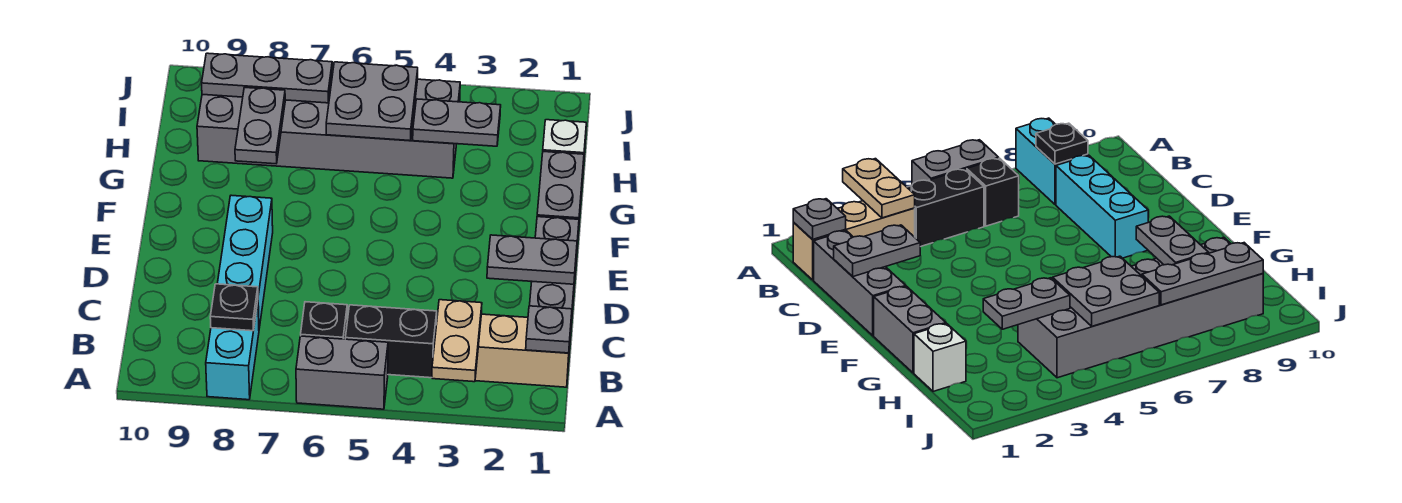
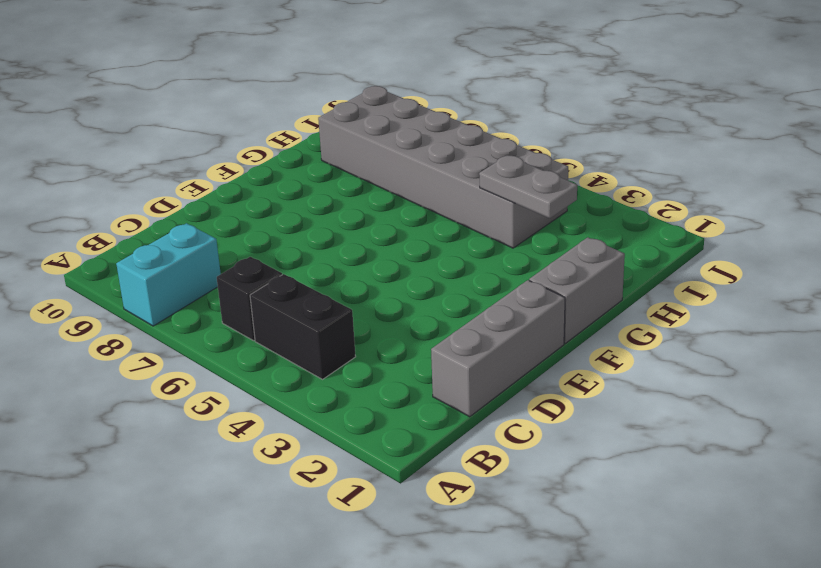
none -> grey 1x2 brick [296,336,388,409]
none -> tan 1x3 brick [475,314,571,387]
none -> cyan 1x3 brick [217,195,273,328]

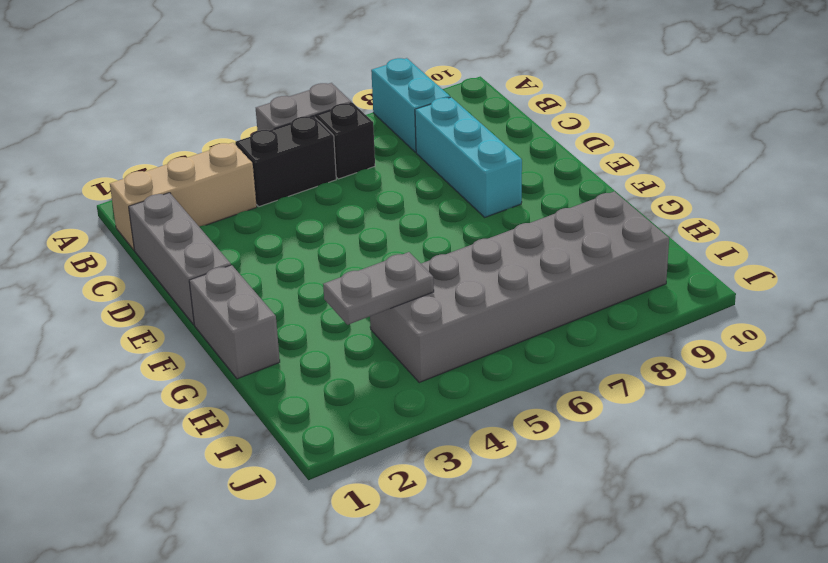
none -> white 1x1 brick [543,120,586,181]
none -> tan 1x2 plate [432,300,482,382]
none -> grey 1x1 plate [526,306,572,353]

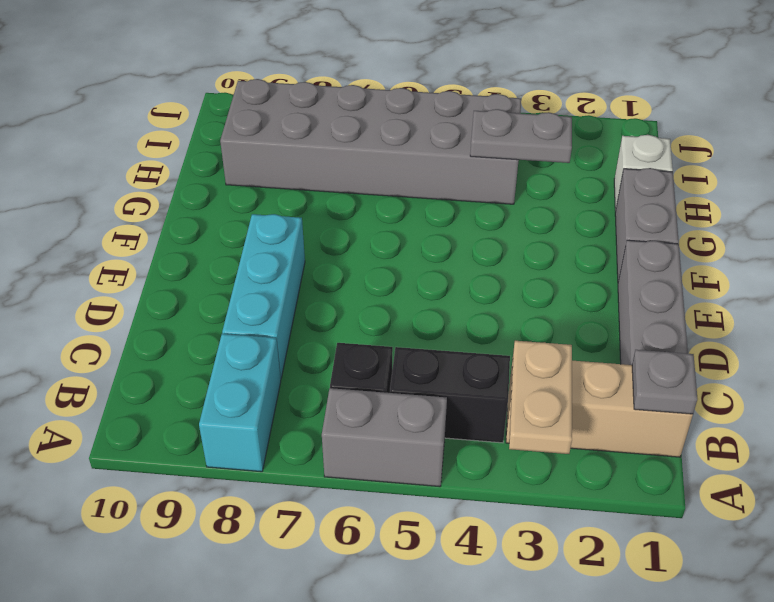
none -> black 1x1 plate [210,284,258,331]
none -> grey 1x2 plate [487,235,577,284]
none -> grey 1x2 plate [235,88,285,164]

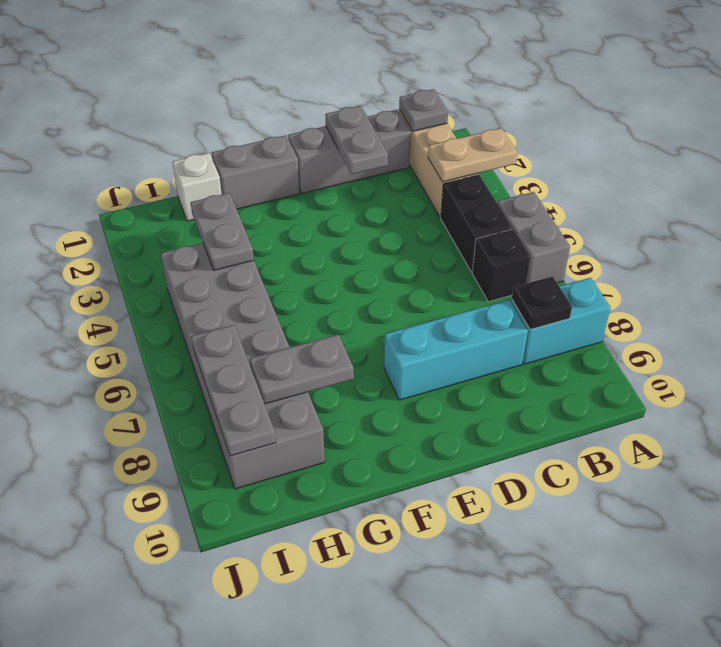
none -> grey 2x2 plate [326,62,418,141]

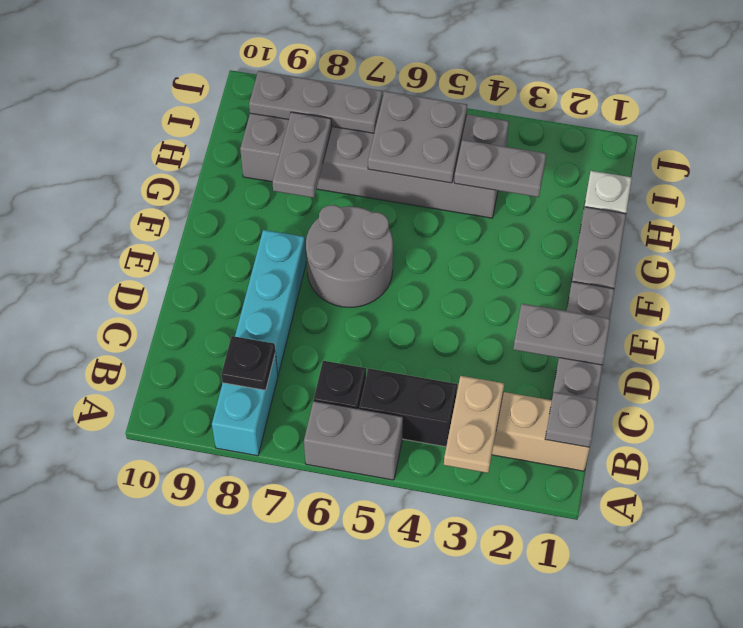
grey 2x2 round brick [306,205,393,307] -> none

